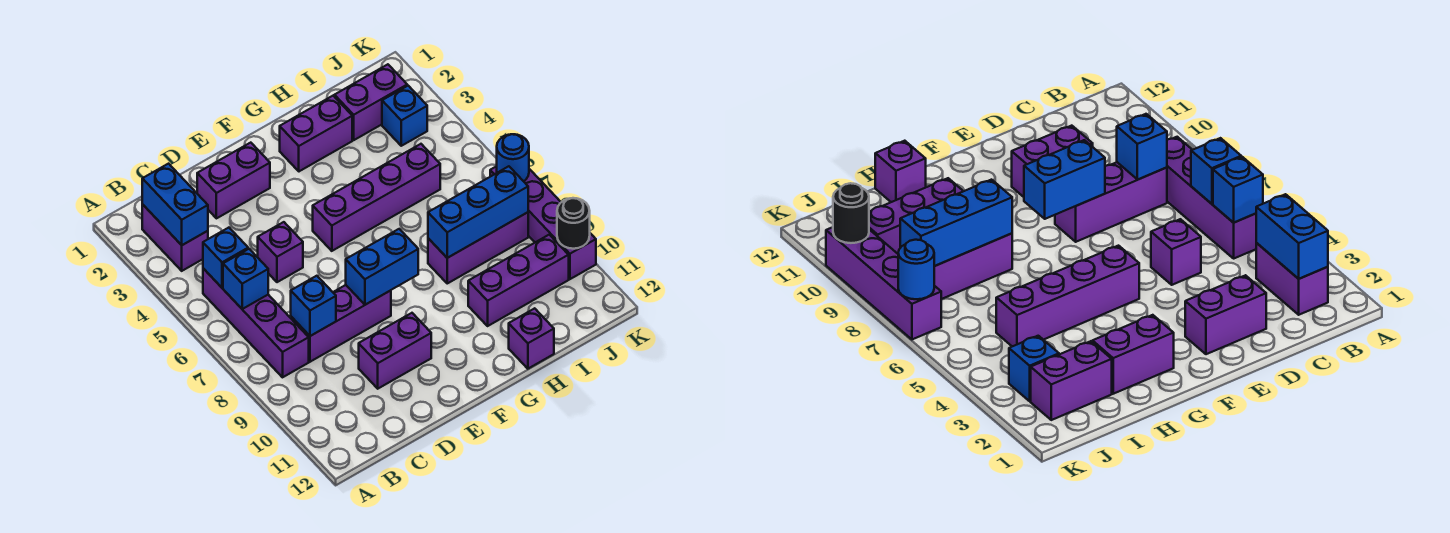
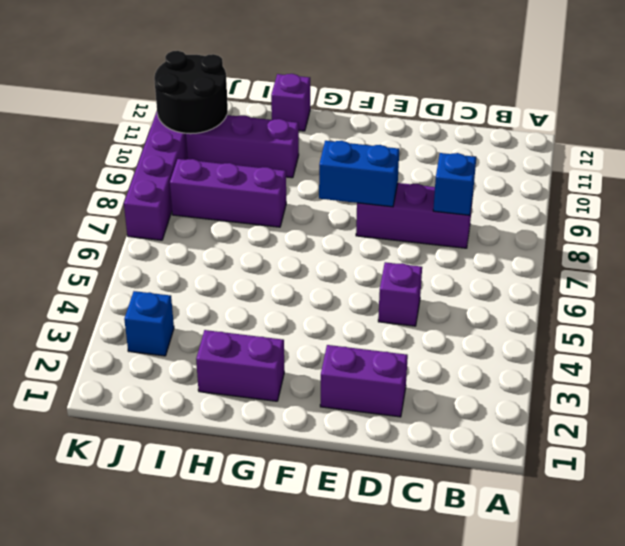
black 2x2 round brick [154,51,228,134] -> black 1x1 round brick [557,198,590,249]
none -> purple 1x2 brick [142,204,208,271]
none -> purple 1x4 brick [203,268,309,377]
none -> purple 1x2 brick [359,313,431,389]

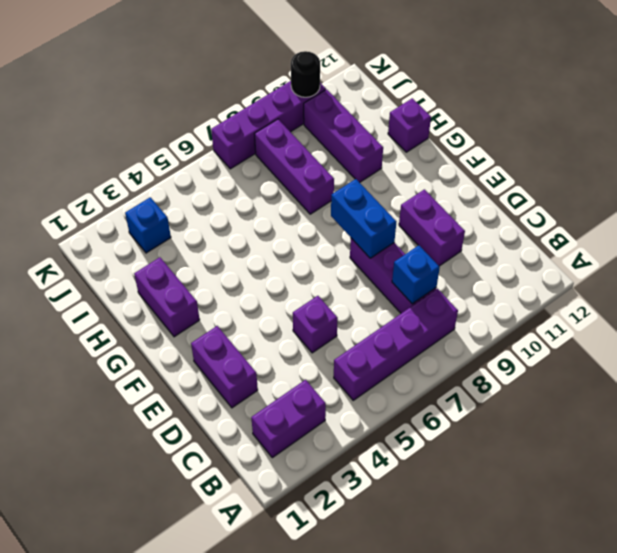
none -> purple 1x4 brick [313,144,440,251]
none -> purple 1x2 brick [335,64,407,140]
none -> blue 1x2 brick [142,164,208,245]

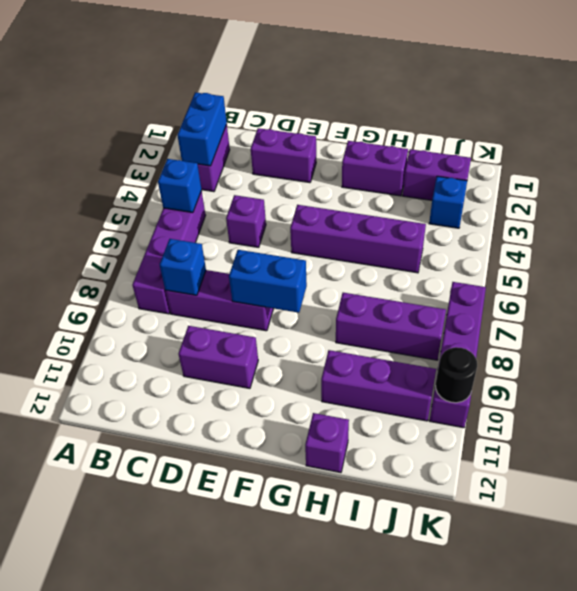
none -> blue 1x1 brick [223,249,268,309]
none -> blue 1x3 brick [428,166,528,258]
none -> blue 1x1 round brick [497,134,529,181]

